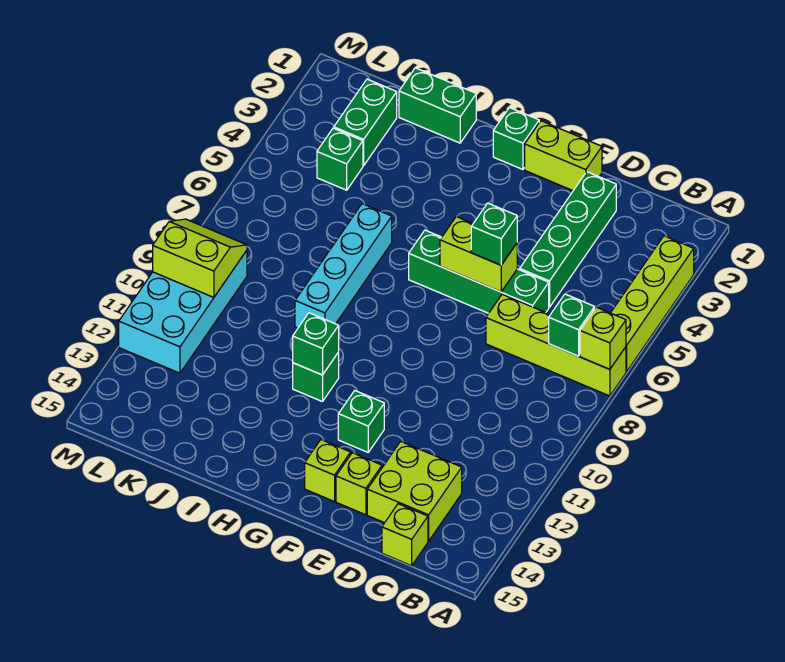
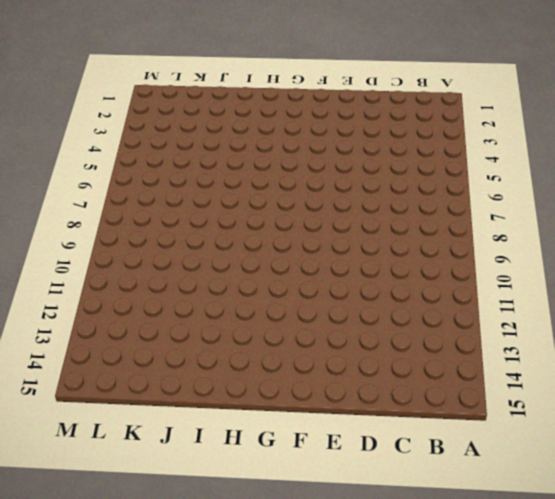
none -> lime 1x4 brick [611,236,694,371]
none -> lime 1x4 brick [486,294,626,396]
none -> lime 2x2 brick [367,441,462,541]

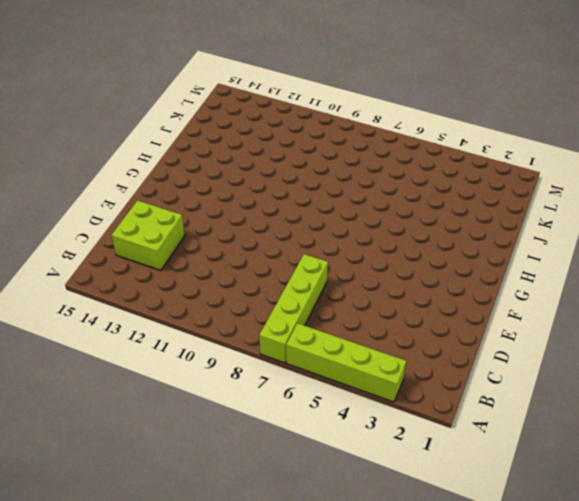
none -> lime 1x1 brick [382,504,428,566]
none -> green 1x4 brick [520,172,616,307]
none -> green 1x4 brick [409,230,549,313]

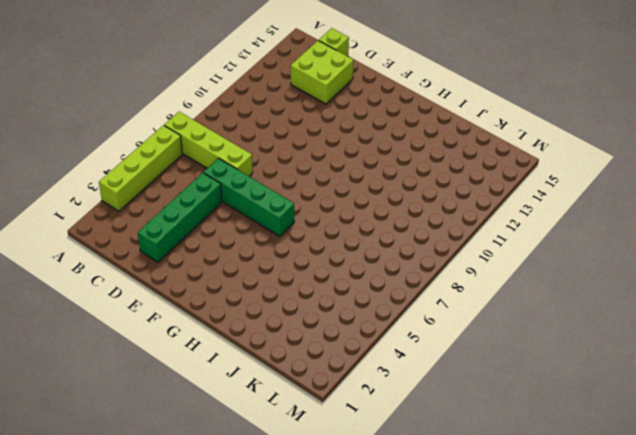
none -> lime 1x2 brick [525,121,602,191]
none -> lime 1x1 brick [336,453,382,515]
none -> green 1x1 brick [338,391,384,452]

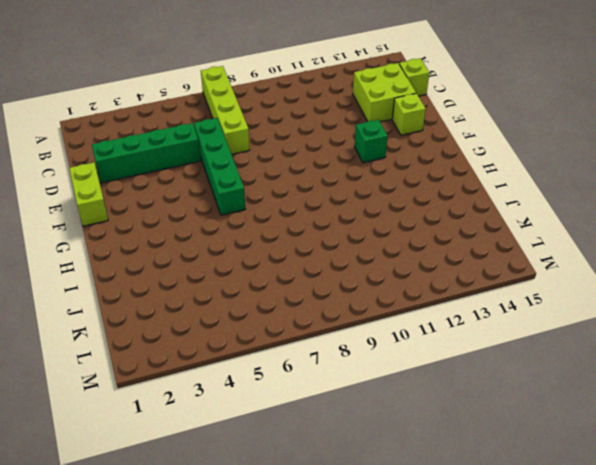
none -> lime 1x4 brick [611,236,694,371]
none -> lime 1x1 brick [305,440,351,502]
none -> green 1x1 brick [493,108,539,169]

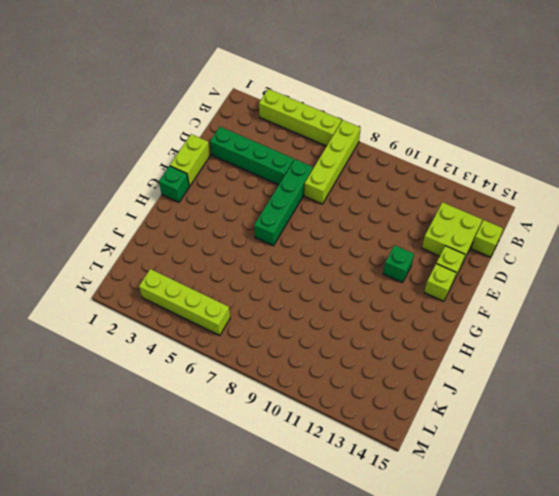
lime 1x4 brick [139,269,230,335] -> none
none -> green 1x1 brick [293,352,339,402]
none -> green 1x2 brick [399,68,476,143]
none -> cyan 1x4 brick [295,204,392,328]

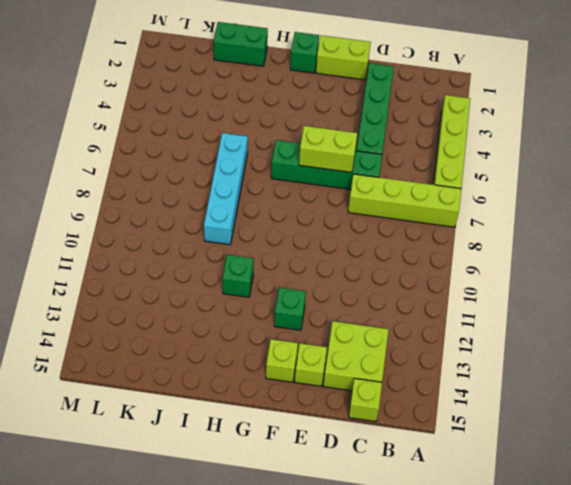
none -> green 1x2 brick [334,79,397,166]
none -> green 1x1 brick [317,128,363,190]
none -> cyan 2x4 brick [119,250,247,373]

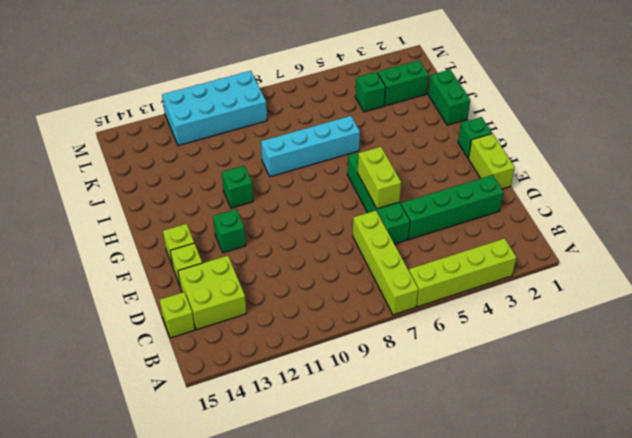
none -> lime 1x1 brick [580,307,626,369]
none -> green 1x1 brick [549,294,595,356]
none -> green 1x1 brick [293,313,339,375]

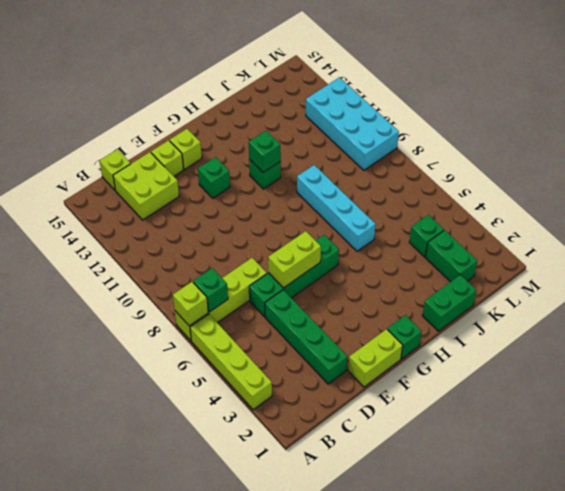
none -> lime 2x2 slope [153,219,247,297]
none -> green 1x1 brick [471,203,517,265]

